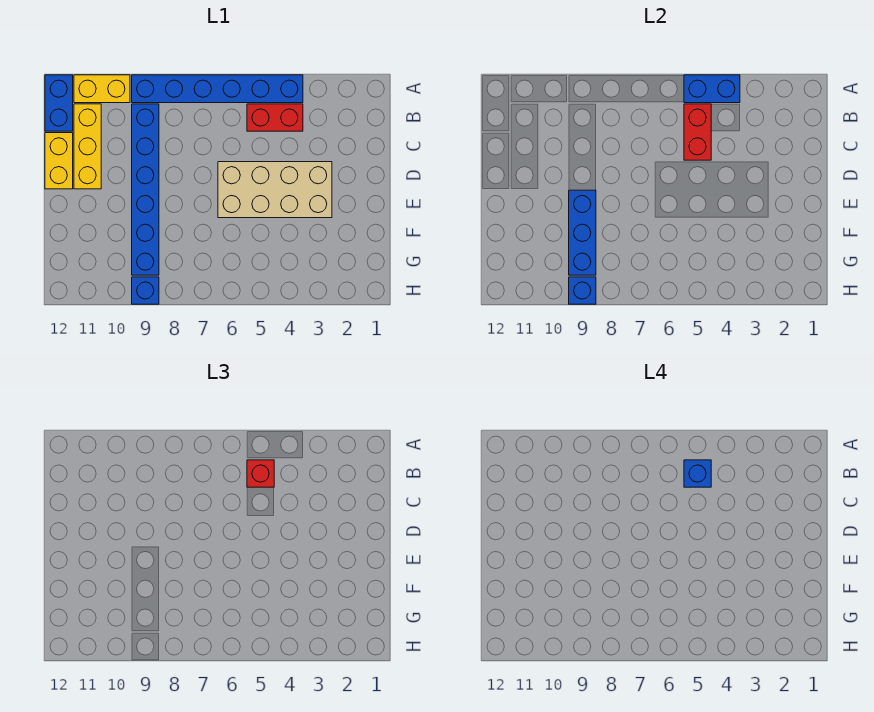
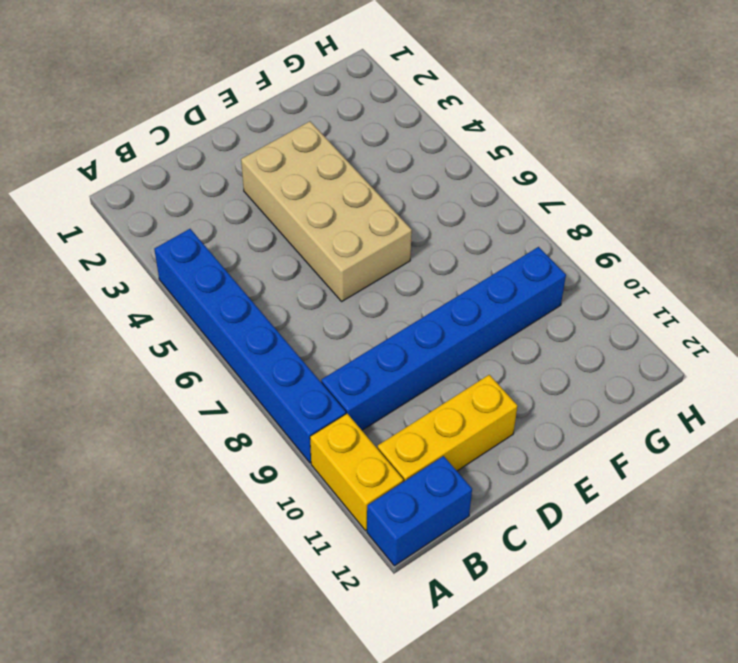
none -> red 1x2 brick [247,104,303,131]
none -> yellow 1x2 brick [45,133,73,189]
none -> blue 1x1 brick [132,277,159,304]

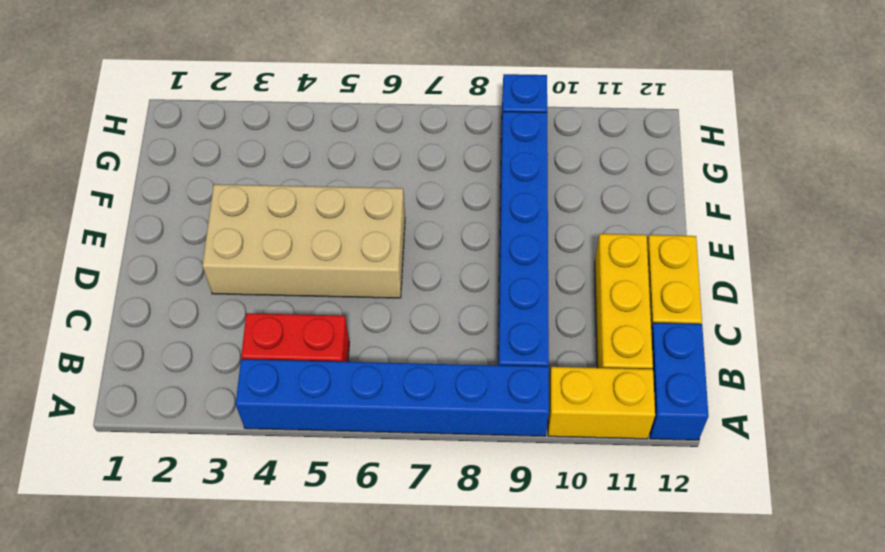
none -> blue 1x2 brick [684,75,740,103]
none -> red 1x2 brick [684,104,711,160]
none -> blue 1x3 brick [569,190,596,275]

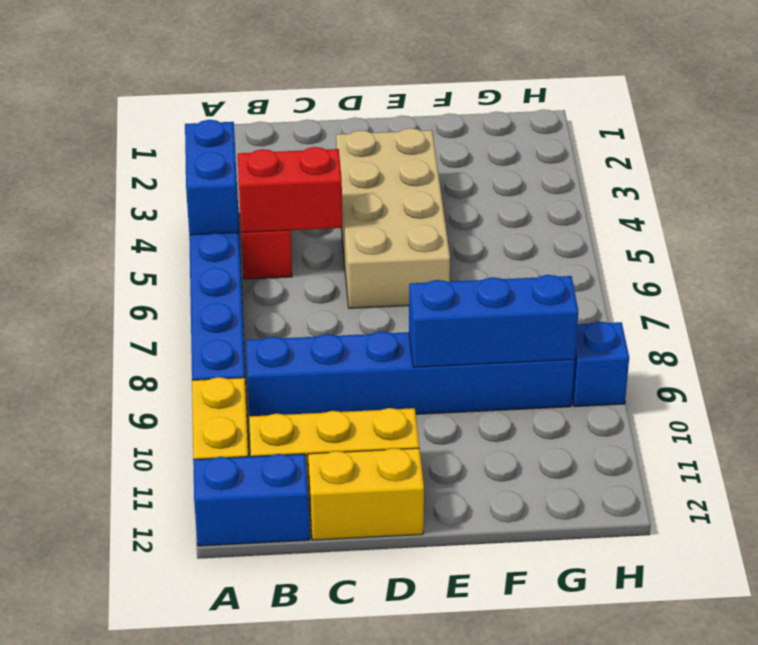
none -> blue 1x1 brick [569,277,596,304]
none -> red 1x1 brick [247,460,274,487]
none -> blue 1x1 brick [684,460,711,487]

